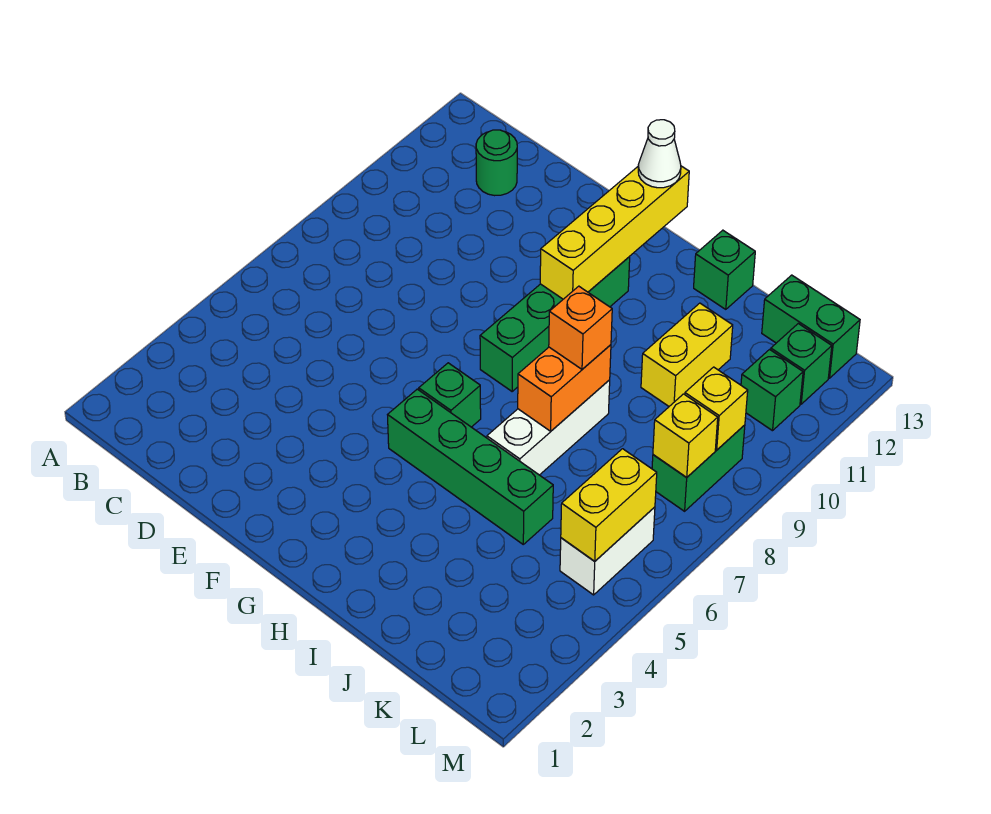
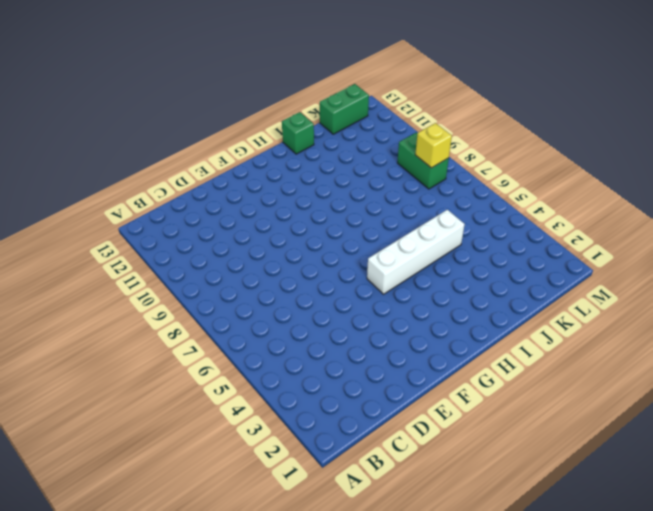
white 1x4 brick [367,210,465,294] -> green 1x4 brick [388,389,553,544]
none -> green 1x1 round brick [476,130,517,196]
none -> green 1x1 brick [419,363,481,427]
none -> green 1x4 brick [480,257,630,391]

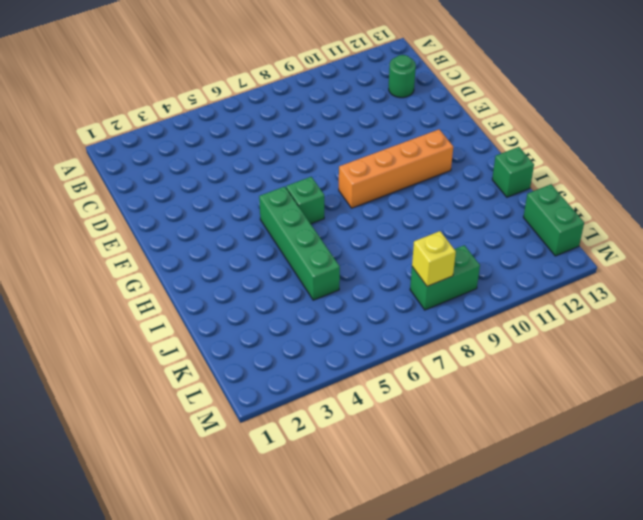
orange 1x4 brick [339,129,453,208] -> green 1x4 brick [480,257,630,391]
none -> white 1x3 brick [487,380,610,475]
none -> yellow 1x2 brick [641,303,733,406]
none -> white 1x2 brick [560,507,655,595]

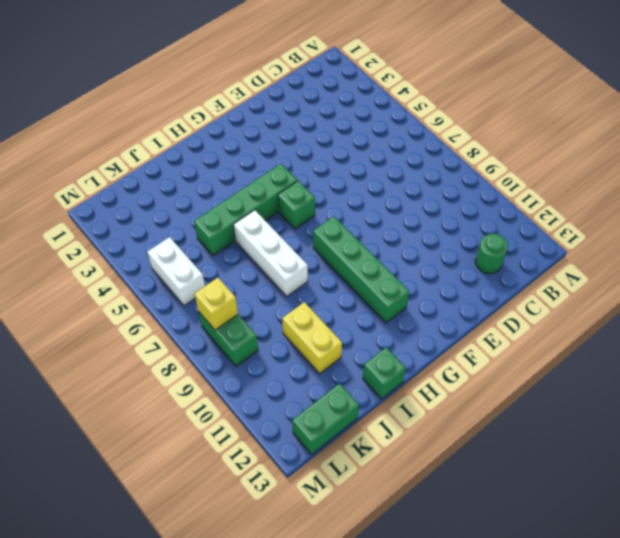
none -> green 1x1 brick [741,350,803,431]
none -> green 1x1 brick [771,324,832,404]
none -> yellow 1x4 brick [540,166,689,299]

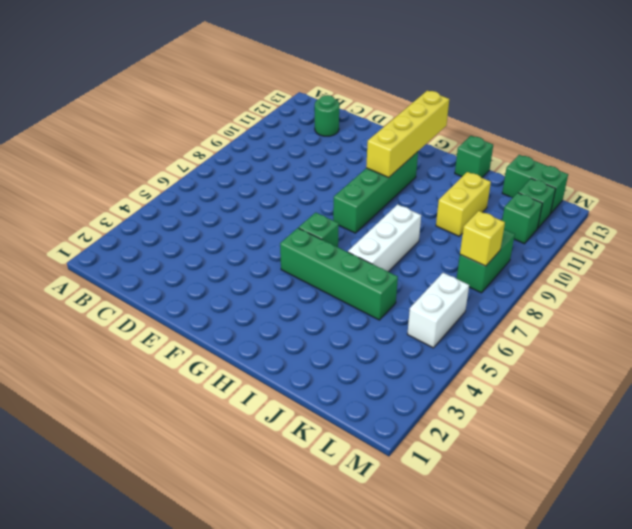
none -> orange 1x2 brick [518,345,611,431]
none -> yellow 1x2 brick [561,449,657,561]
none -> yellow 1x1 brick [685,367,748,450]

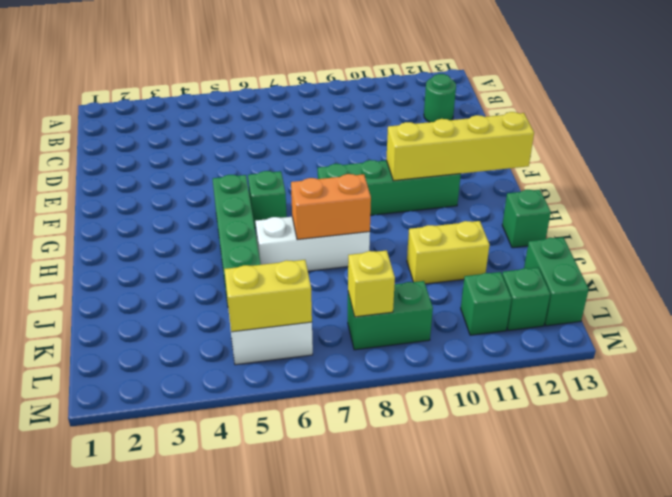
none -> yellow 1x1 brick [685,367,748,450]
none -> white 1x1 cone [638,120,681,188]
none -> orange 1x1 brick [549,286,612,369]

